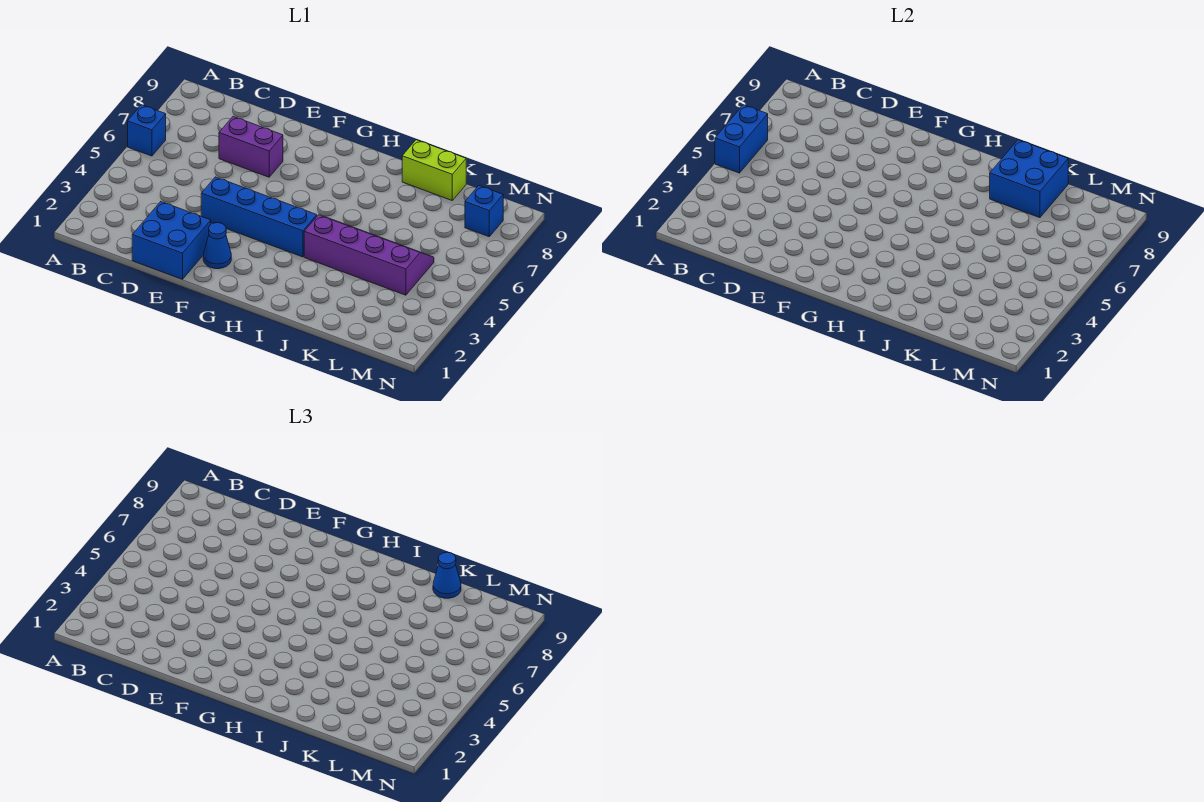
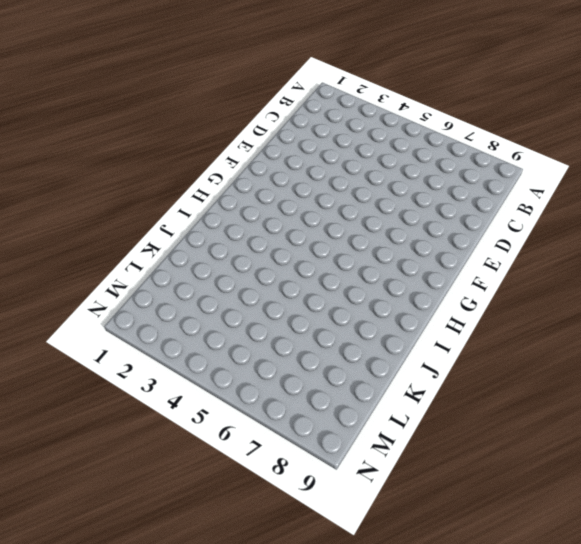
none -> blue 1x1 brick [128,105,166,156]
none -> blue 2x2 brick [132,202,211,279]

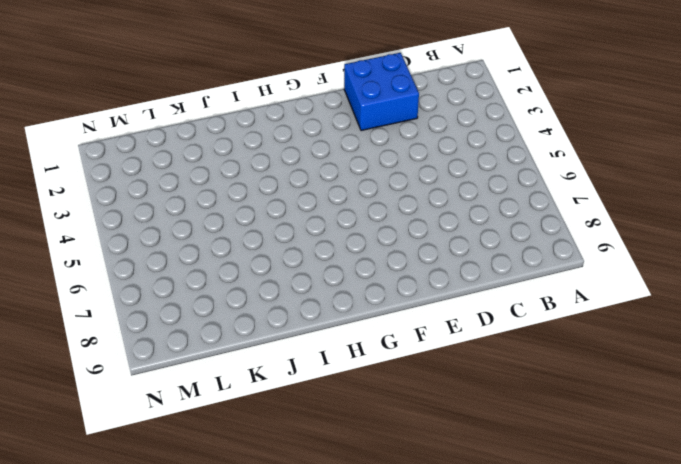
none -> blue 1x1 brick [128,105,166,156]
none -> purple 1x2 brick [219,117,283,177]

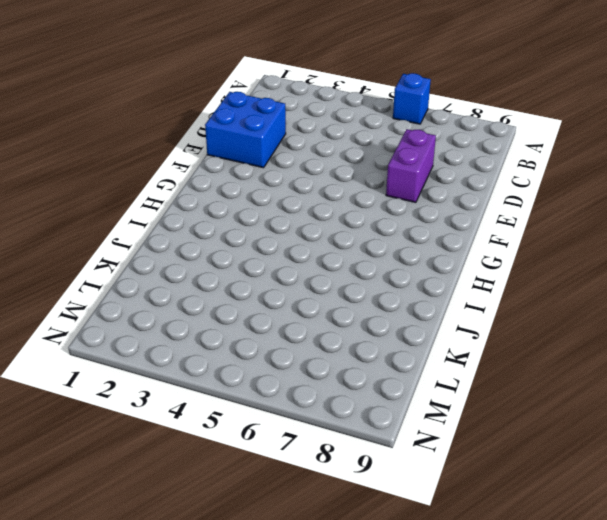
none -> blue 1x4 brick [201,177,317,257]
none -> blue 1x1 cone [203,223,231,269]

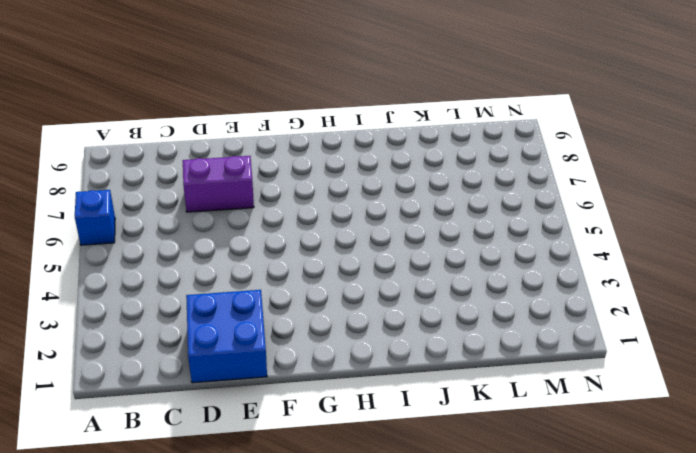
none -> blue 1x4 brick [201,177,317,257]
none -> blue 1x1 cone [203,223,231,269]

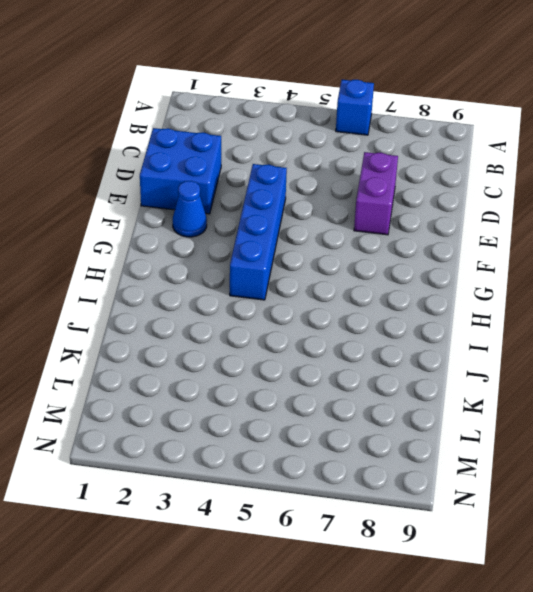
none -> purple 2x4 slope [304,215,434,295]
none -> lime 1x2 brick [402,140,466,200]

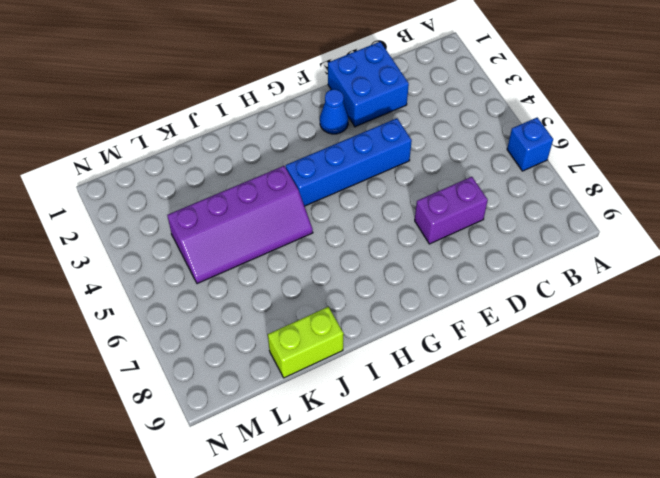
none -> blue 1x1 brick [465,186,503,237]
none -> blue 1x2 brick [715,105,768,173]

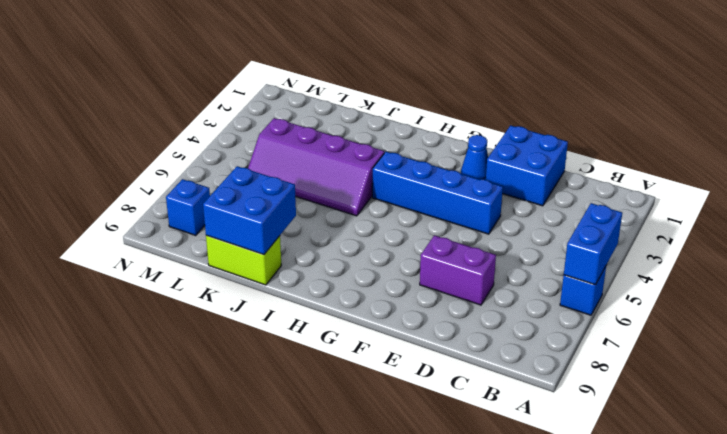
none -> blue 1x1 cone [433,552,461,598]

